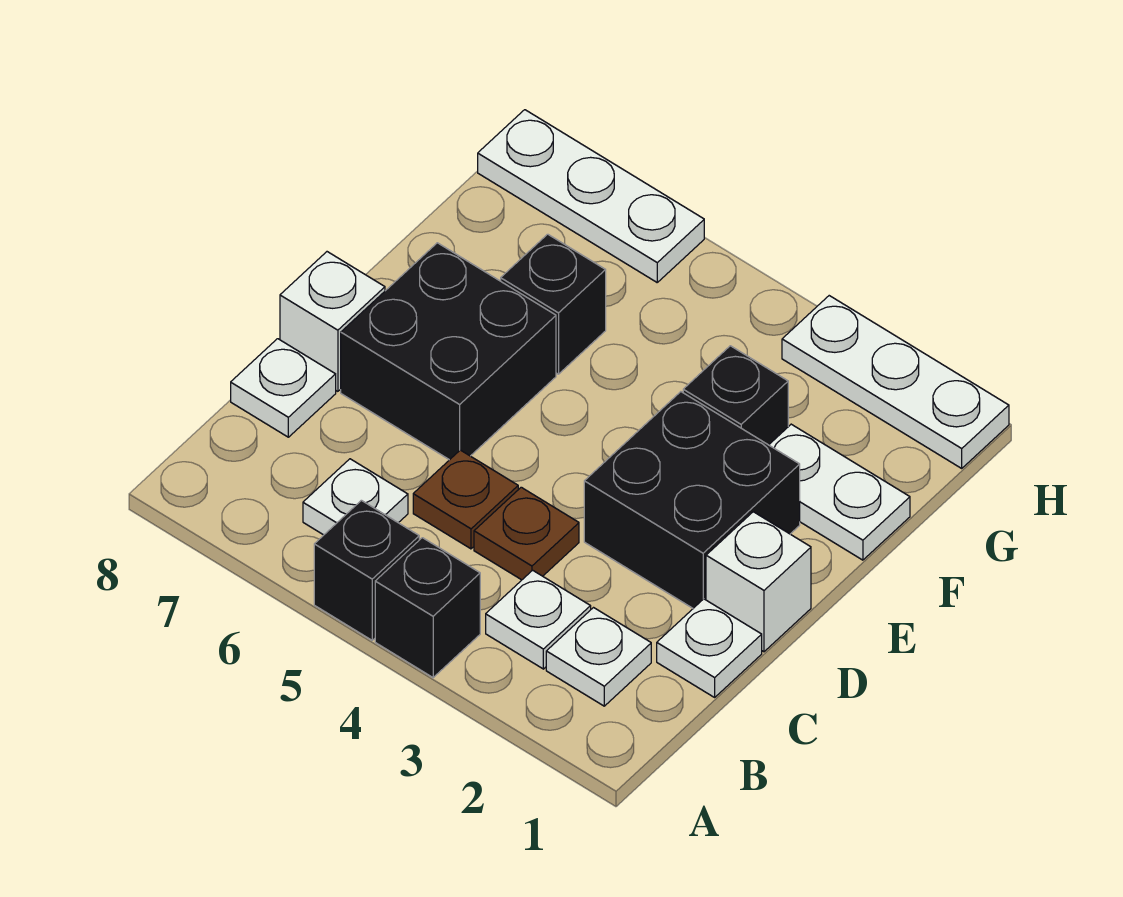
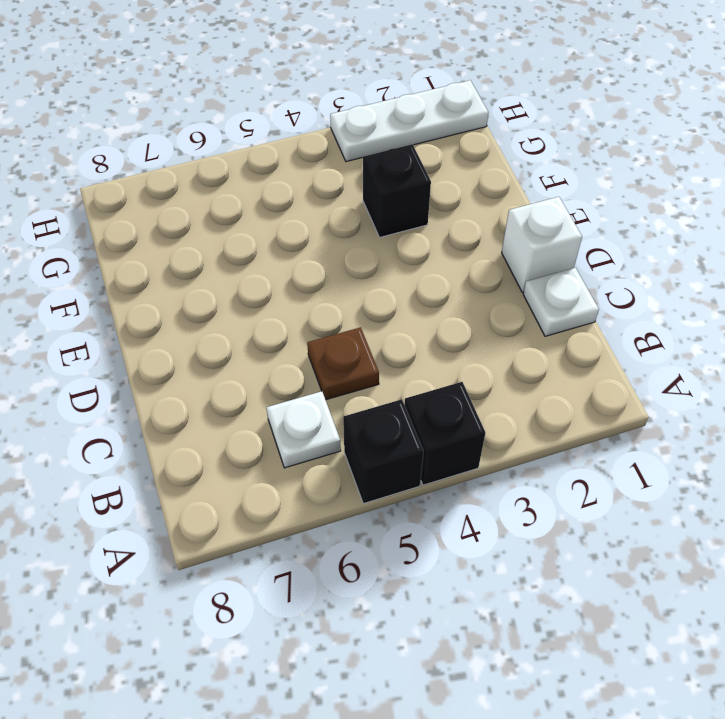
none -> white 1x1 plate [546,608,651,706]
none -> white 1x1 plate [486,570,591,669]
none -> brown 1x1 plate [474,487,579,580]

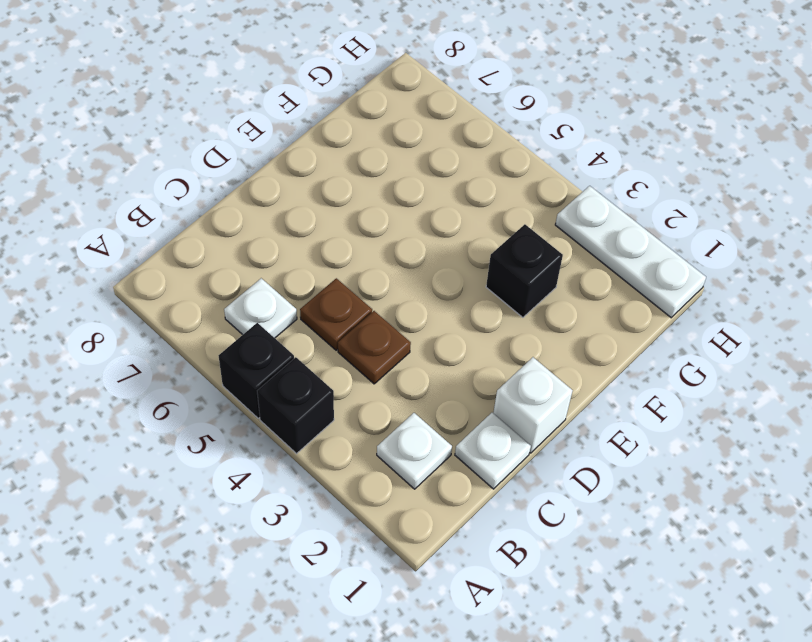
none -> white 1x1 plate [486,570,591,669]
none -> white 1x1 plate [231,339,336,437]
none -> black 2x2 brick [584,392,800,608]

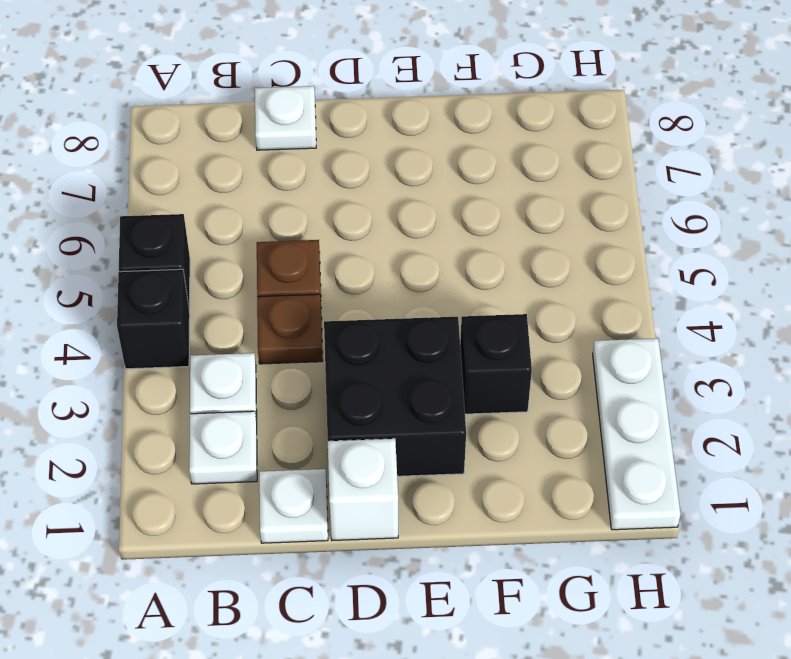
none -> white 1x1 plate [303,459,408,535]
none -> black 2x2 brick [341,243,556,460]
none -> white 1x1 brick [280,252,385,391]

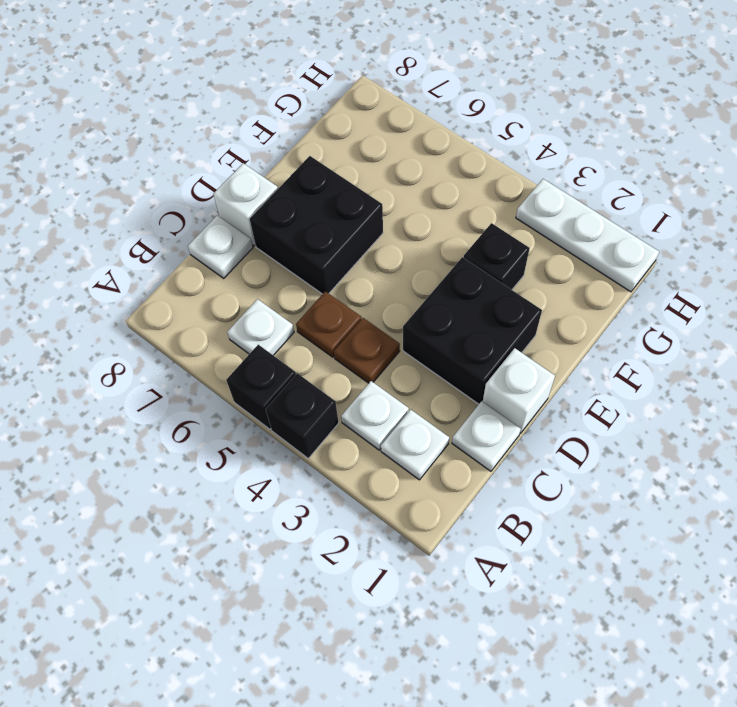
none -> white 1x2 plate [769,424,910,560]
none -> black 1x1 brick [501,234,606,374]
none -> white 1x3 plate [478,110,704,282]

